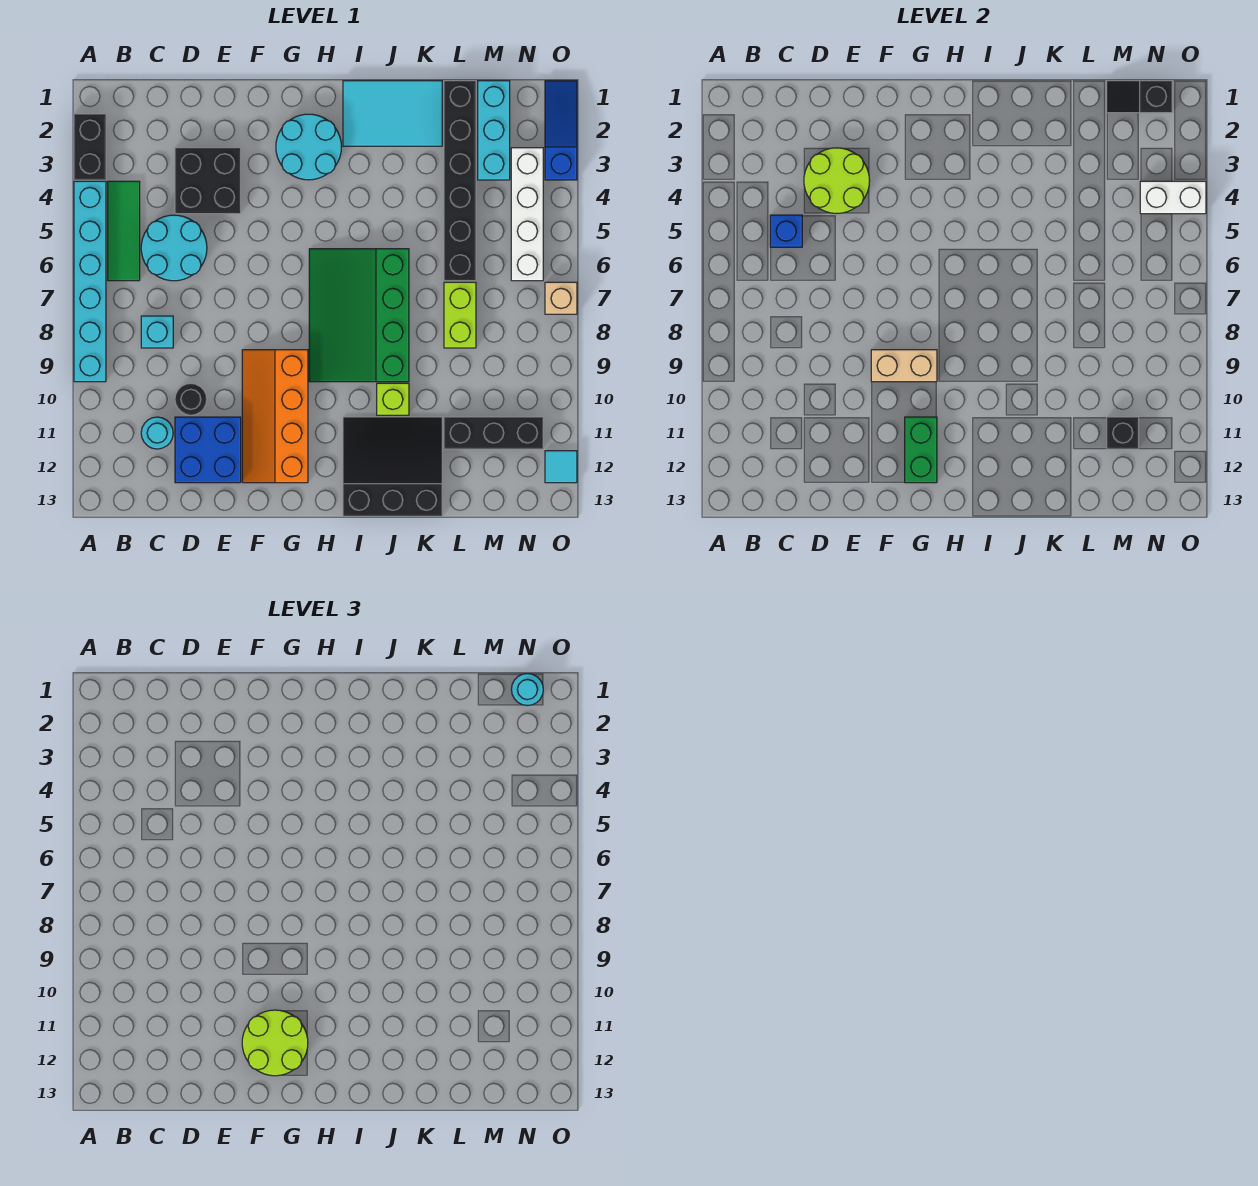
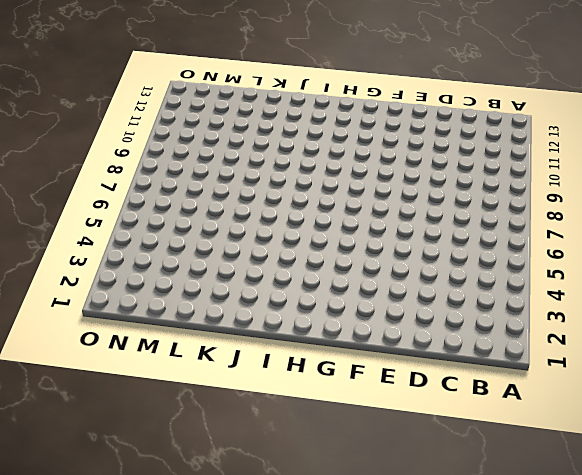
none -> black 1x2 brick [74,114,106,180]
none -> cyan 1x6 brick [74,181,106,382]
none -> green 1x3 tile [108,181,140,281]
none -> cyan 2x2 round brick [141,215,207,281]

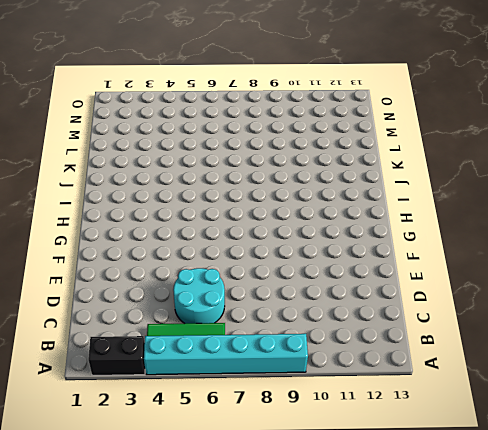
none -> cyan 1x1 brick [141,316,173,348]
none -> cyan 1x1 round brick [141,417,173,449]
none -> black 2x2 brick [175,148,241,214]
none -> black 1x1 round brick [175,383,207,415]

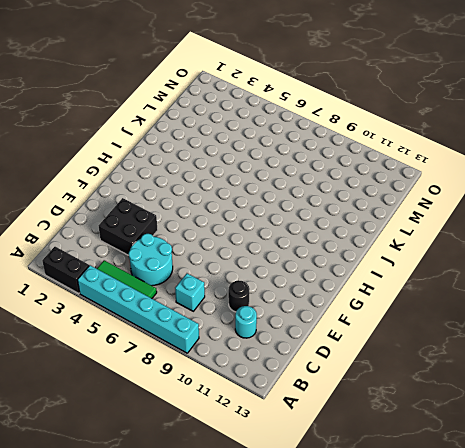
none -> blue 2x2 brick [175,417,241,483]
none -> orange 2x4 slope [242,350,308,483]
none -> cyan 2x2 round brick [276,114,341,180]
none -> green 3x4 slope [309,249,409,382]

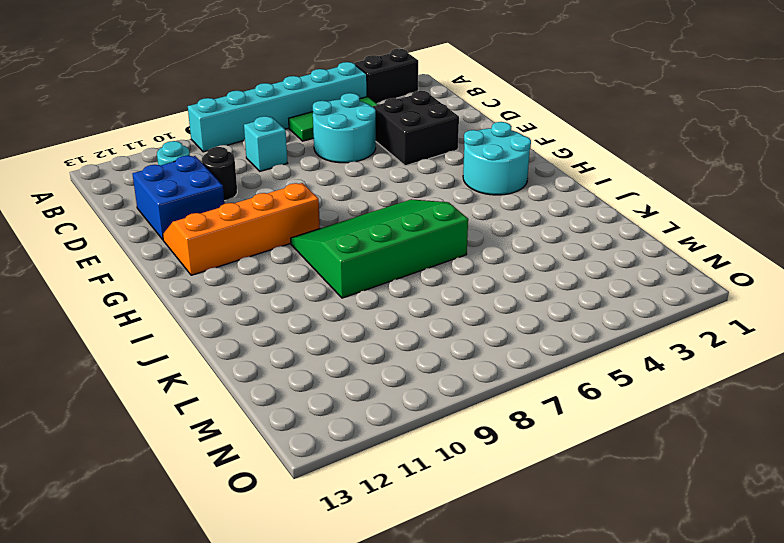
none -> cyan 2x3 tile [343,81,442,146]
none -> black 3x3 slope [343,417,442,516]
none -> lime 1x1 brick [377,383,409,415]
none -> black 1x6 brick [444,81,476,281]

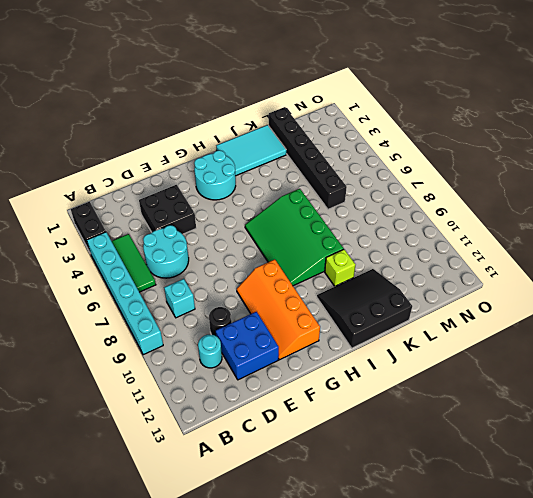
none -> lime 1x2 brick [444,282,476,348]
none -> black 1x3 brick [444,417,543,449]
none -> cyan 1x3 brick [478,81,510,180]
none -> white 1x4 brick [511,148,543,281]

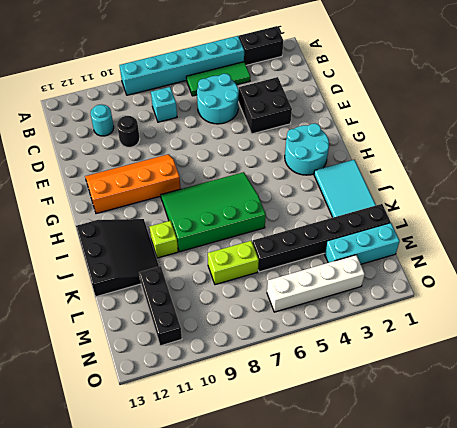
none -> blue 2x2 brick [175,417,241,483]
none -> blue 1x3 slope [545,81,577,180]
none -> tan 1x1 brick [545,282,577,314]
none -> cyan 1x1 tile [545,451,577,483]

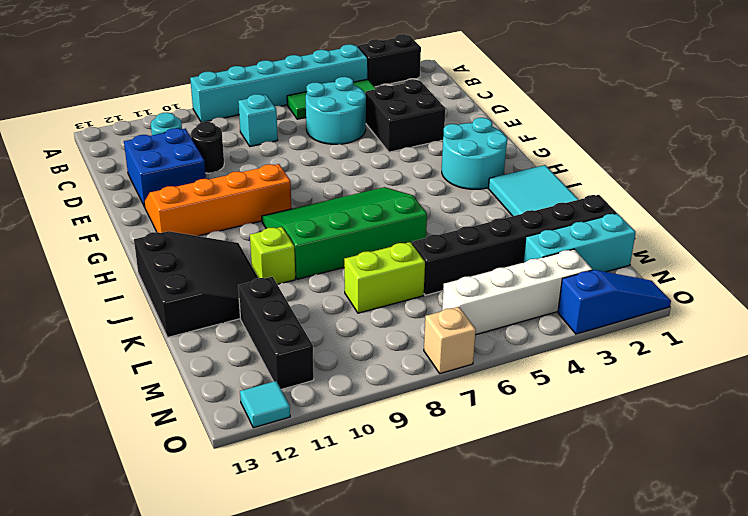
none -> blue 1x1 brick [770,215,802,247]
none -> lime 2x2 round brick [804,148,870,213]
none -> tan 1x2 brick [871,350,937,382]
none -> green 1x2 brick [905,417,937,483]

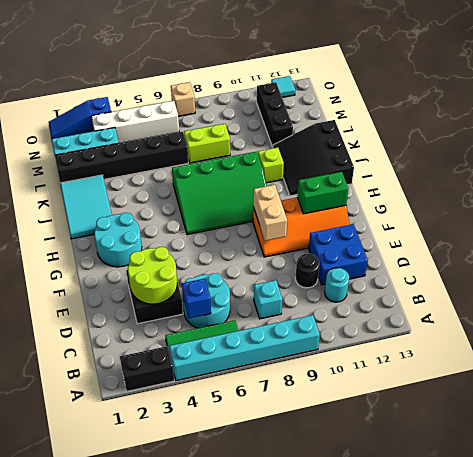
none -> black 1x2 slope [1107,81,1172,113]
none -> black 1x1 brick [1107,417,1139,449]
none -> white 1x2 brick [1140,181,1206,214]
none -> lime 2x2 round brick [242,1010,308,1076]

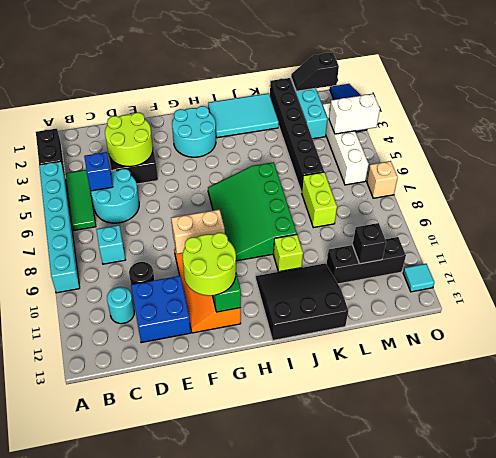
none -> cyan 1x1 round brick [511,674,543,706]

